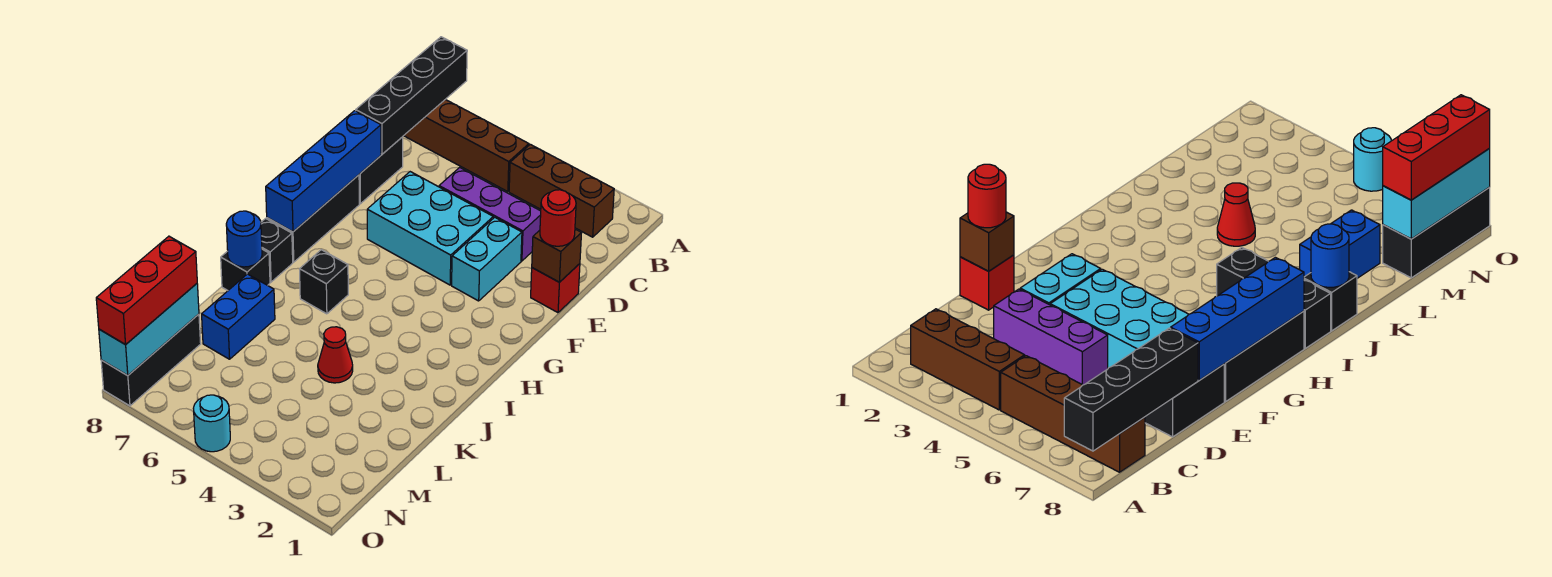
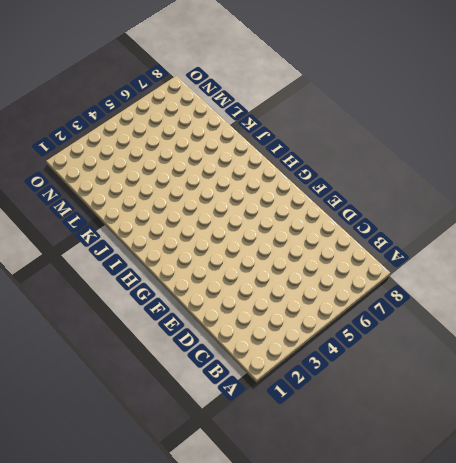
none -> brown 1x3 brick [509,144,614,237]
none -> brown 1x4 brick [404,99,529,192]
none -> purple 1x3 brick [439,167,541,261]

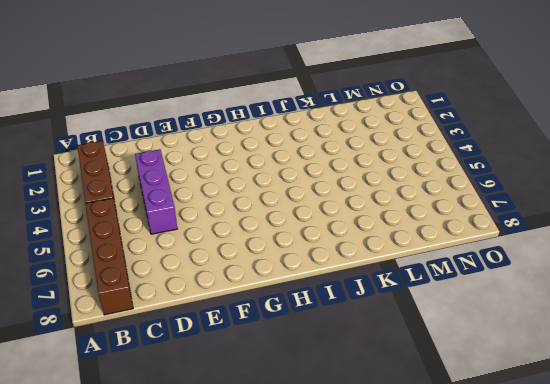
none -> black 1x2 brick [359,137,403,204]
none -> red 1x1 brick [531,264,580,313]
none -> cyan 1x2 brick [452,217,522,301]

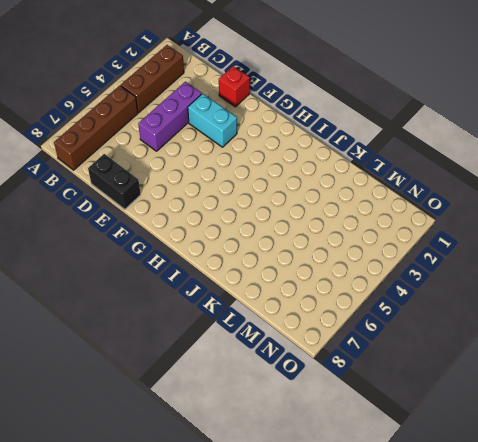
none -> cyan 2x3 brick [367,172,493,285]
none -> black 1x3 brick [267,175,359,262]
none -> black 1x1 brick [300,250,348,314]

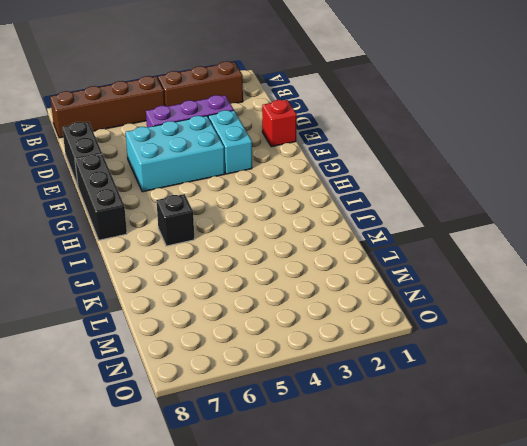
none -> black 1x1 brick [261,219,293,282]
none -> black 1x1 brick [221,249,270,290]
none -> red 1x1 cone [318,327,353,383]

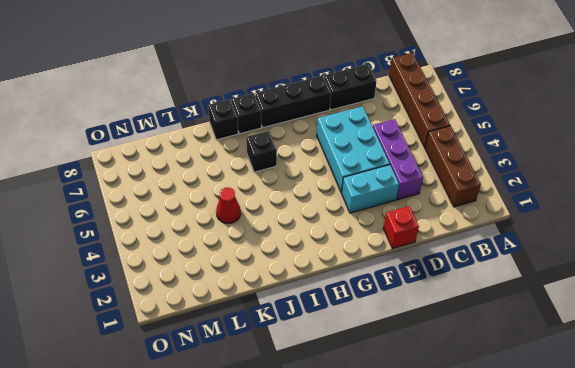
none -> blue 1x2 brick [202,274,275,359]
none -> black 1x3 brick [101,314,201,406]
none -> cyan 1x1 round brick [193,395,230,452]

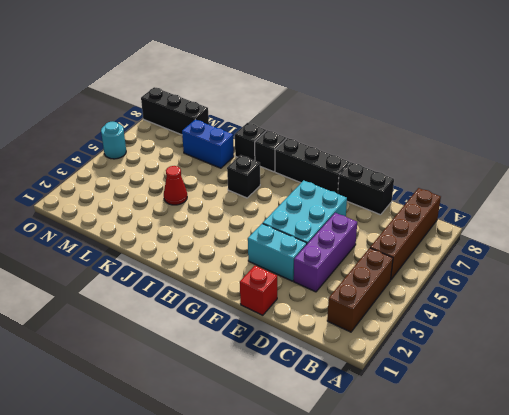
none -> black 1x4 brick [356,37,467,154]
none -> brown 1x1 brick [532,229,581,282]
none -> blue 1x4 brick [266,111,381,232]

